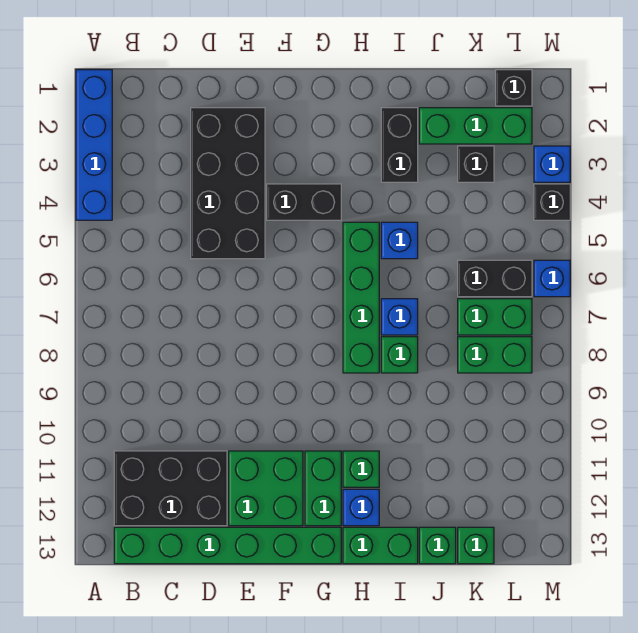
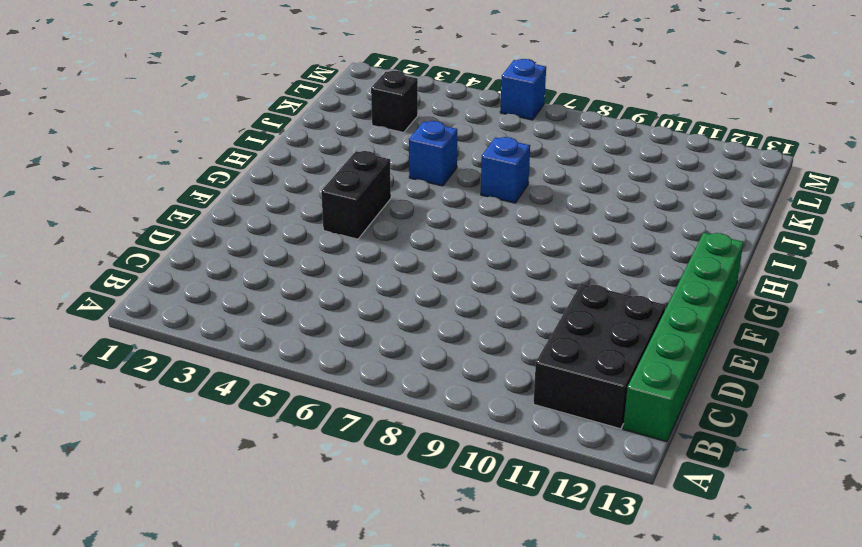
none -> blue 1x4 brick [76,70,112,220]
none -> black 2x4 brick [191,108,265,259]
none -> green 2x2 brick [229,451,303,526]

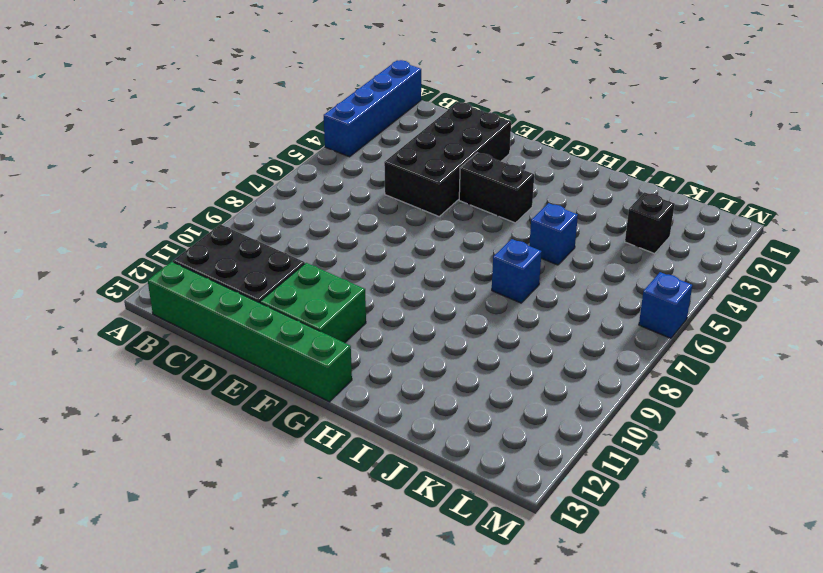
none -> green 1x2 brick [305,451,341,526]
none -> green 1x4 brick [343,222,379,373]
none -> green 1x1 brick [343,451,379,487]

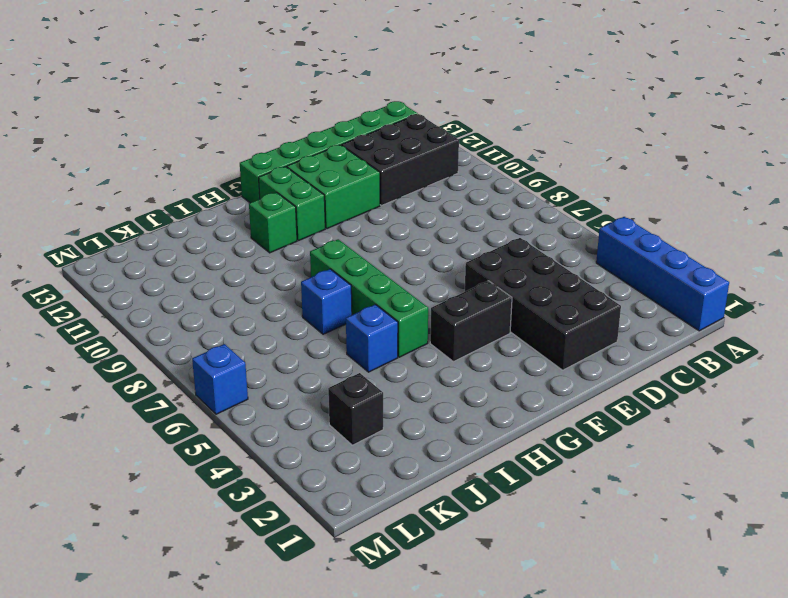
none -> blue 1x1 brick [343,489,379,526]
none -> green 1x2 brick [343,527,418,564]
none -> black 1x2 brick [381,108,418,182]

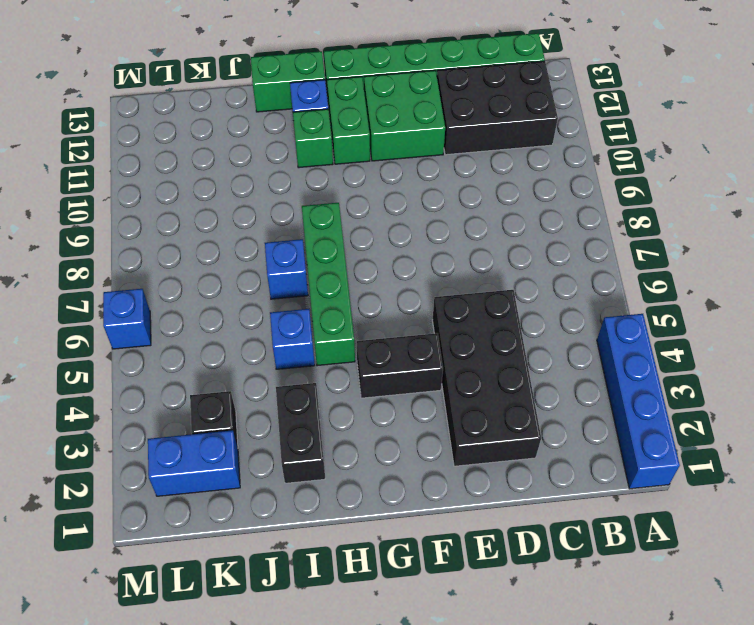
blue 1x2 brick [148,430,240,496] -> green 1x3 brick [419,108,532,144]
none -> green 1x1 brick [381,337,418,373]
none -> green 1x1 brick [419,527,456,564]
none -> black 1x2 brick [458,260,532,297]

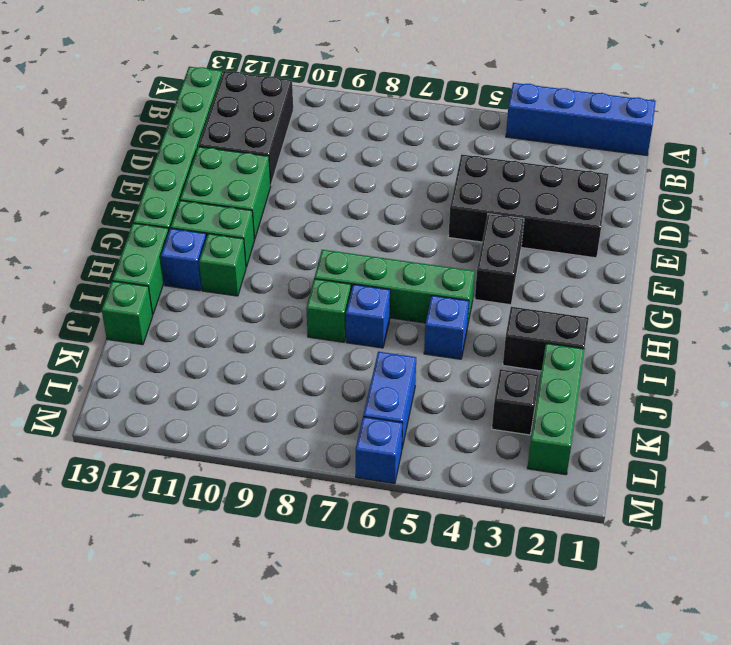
blue 1x2 brick [363,352,416,448] -> black 1x2 brick [458,260,532,297]
none -> green 1x2 brick [458,299,532,335]
none -> green 1x2 brick [458,337,532,373]
none -> green 1x1 brick [458,527,494,564]

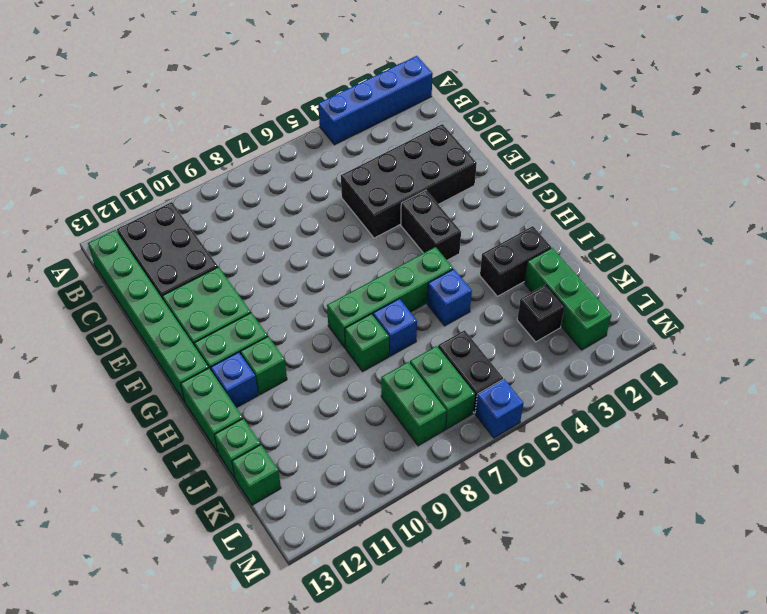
none -> black 1x1 brick [496,70,532,106]
none -> blue 1x1 brick [534,146,570,182]
none -> black 1x1 brick [534,184,570,220]

